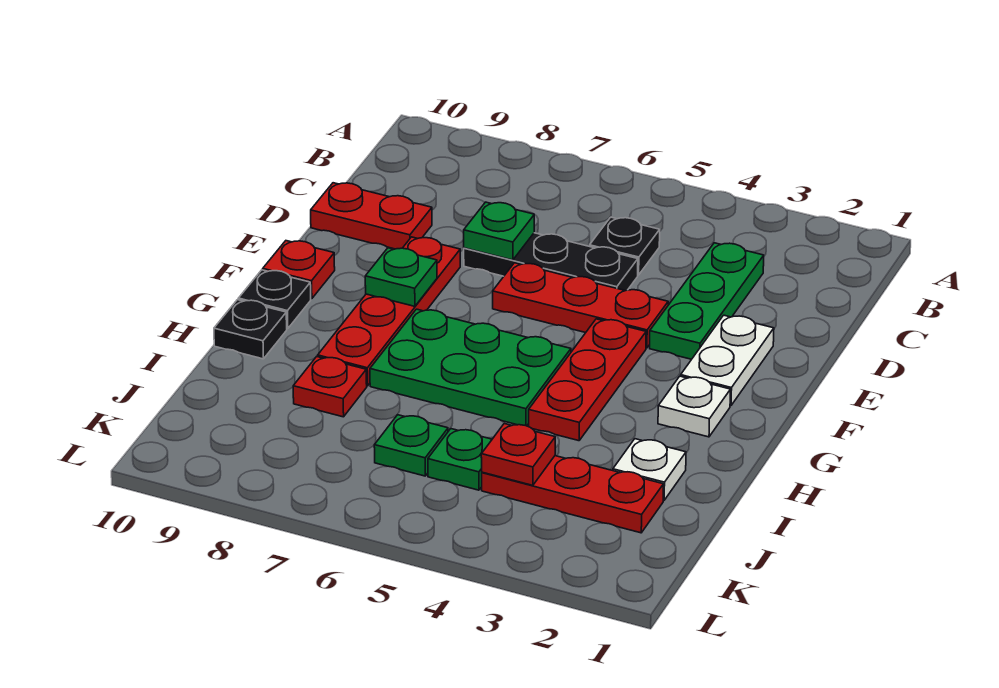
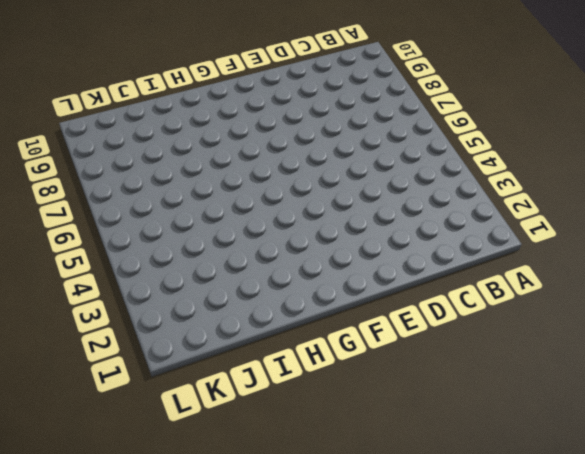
none -> green 1x3 plate [650,243,764,359]
none -> black 1x1 plate [590,217,660,275]
none -> black 1x3 plate [464,233,638,291]

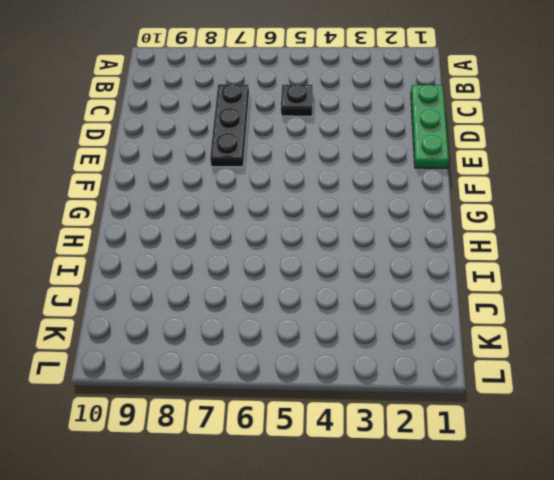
green 1x3 plate [411,84,449,168] -> green 1x3 plate moved to [650,243,764,359]
black 1x3 plate [210,84,249,167] -> black 1x3 plate turned to [464,233,638,291]
none -> red 1x2 plate [311,183,432,249]
none -> white 1x2 plate [681,315,774,406]
none -> red 1x3 plate [493,263,668,348]

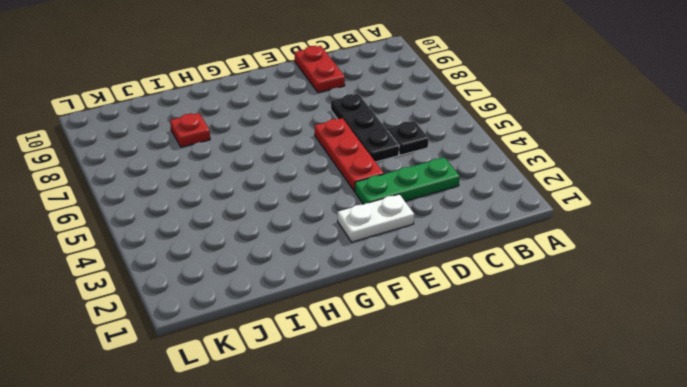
none -> red 1x4 plate [318,237,460,386]
none -> red 1x3 plate [529,319,646,441]
none -> red 1x1 plate [263,241,335,299]

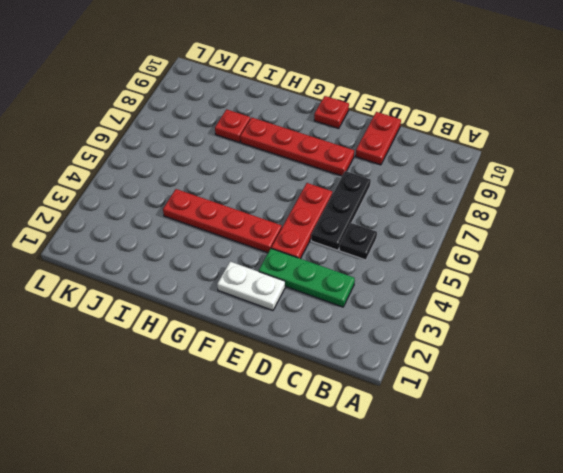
red 1x4 plate [163,189,282,253] -> red 1x3 plate [529,319,646,441]
none -> white 1x1 plate [658,376,730,437]
none -> green 2x3 plate [370,309,571,426]
none -> black 1x1 plate [238,270,311,329]

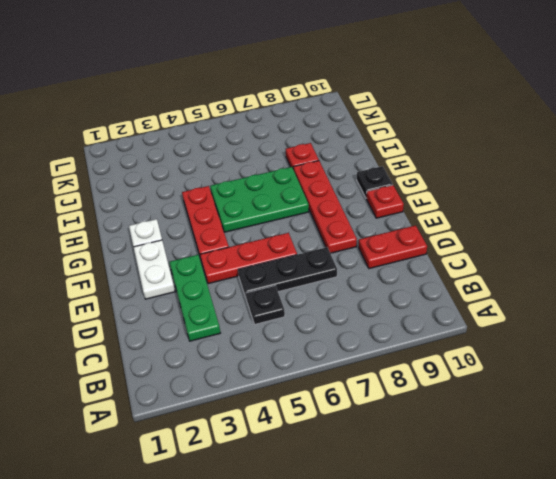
none -> black 1x1 plate [214,300,287,359]
none -> white 1x1 plate [613,439,686,500]
none -> red 1x3 plate [482,456,663,533]

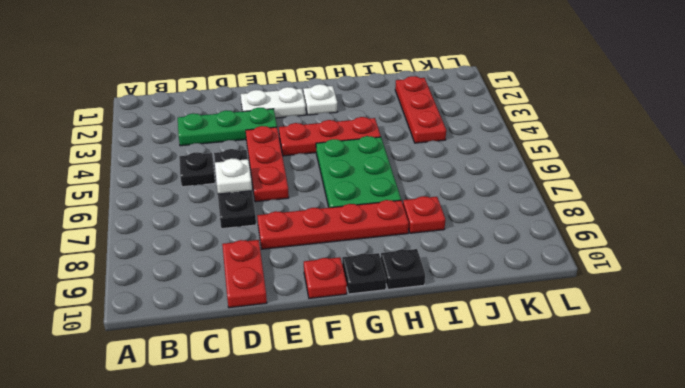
white 1x1 plate [215,158,252,194] -> white 1x1 plate moved to [613,439,686,500]
none -> green 1x1 plate [428,429,492,490]
none -> green 1x1 plate [374,415,448,476]
none -> green 1x1 plate [464,202,534,260]

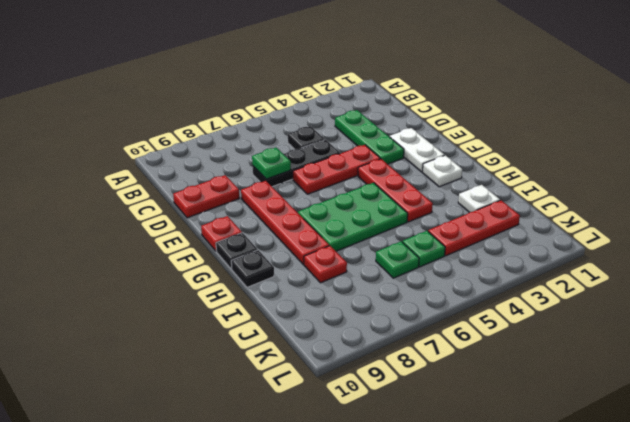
none -> green 1x1 plate [365,248,437,306]
none -> red 1x1 plate [481,424,555,485]

